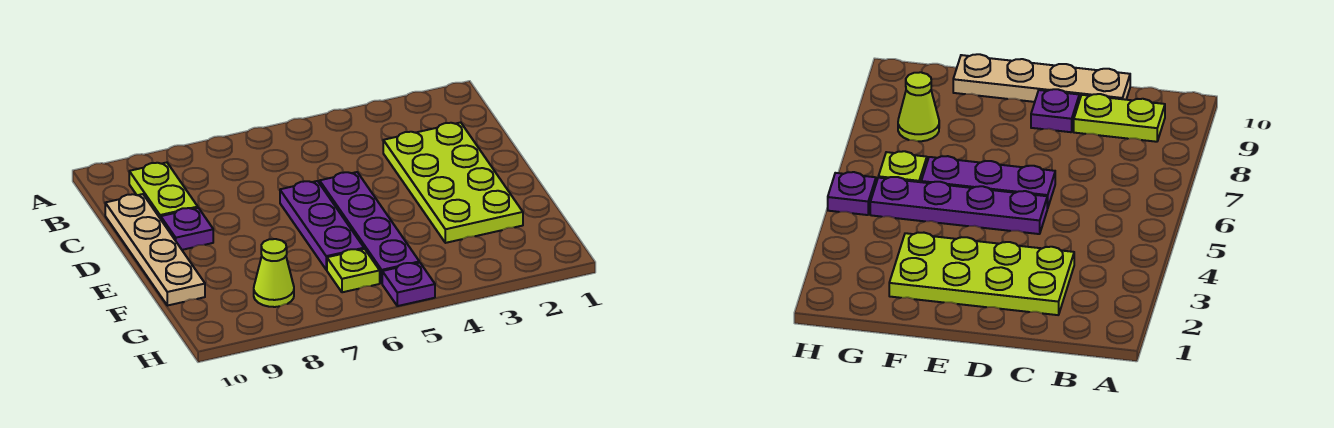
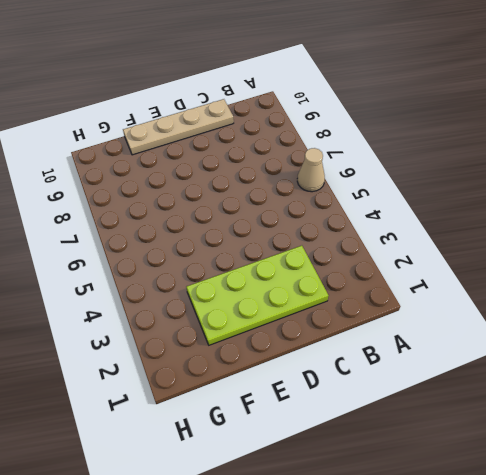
tan 1x1 cone [297,148,325,192] -> none
none -> lime 1x2 plate [129,163,198,219]
none -> purple 1x4 plate [320,172,419,283]

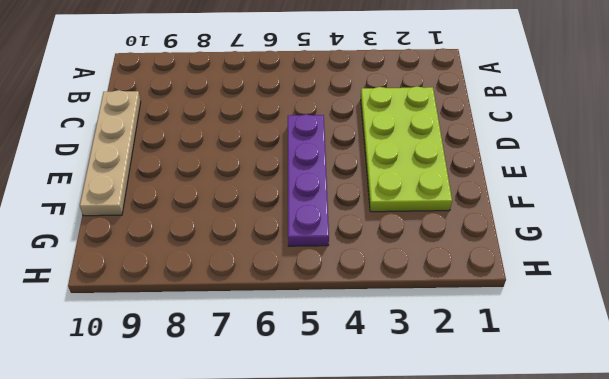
none -> lime 1x2 plate [129,163,198,219]
none -> purple 1x3 plate [280,181,364,270]

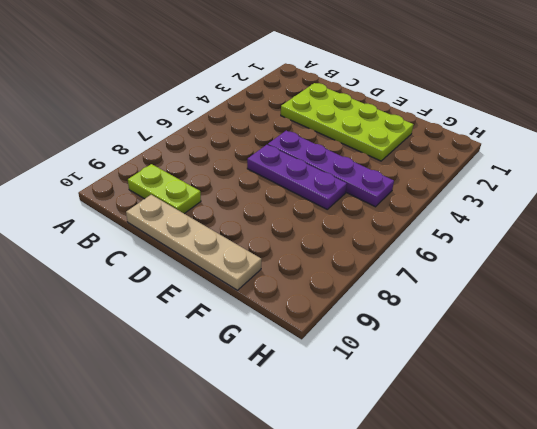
none -> purple 1x1 plate [161,208,213,250]
none -> lime 1x1 plate [327,249,380,292]

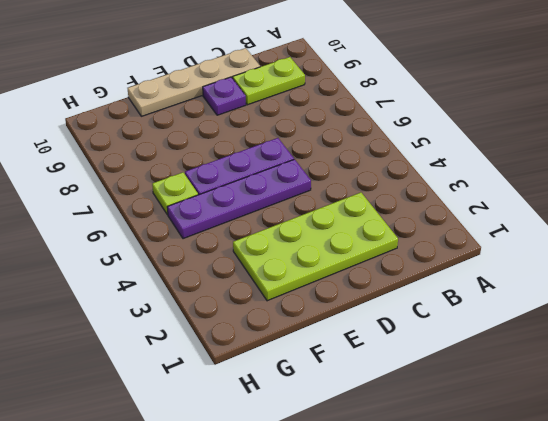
none -> lime 1x1 cone [254,239,294,307]
none -> purple 1x1 plate [382,263,435,306]

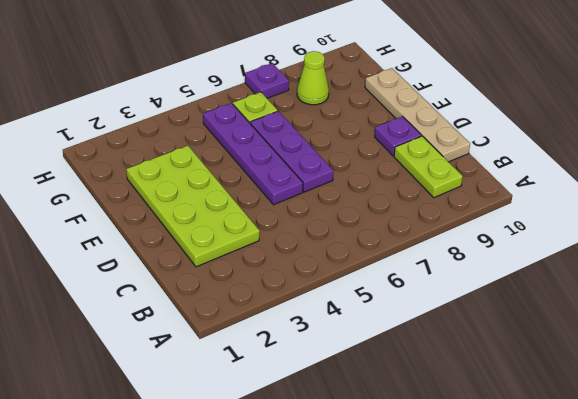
purple 1x1 plate [245,63,289,98] -> purple 1x1 plate moved to [382,263,435,306]

